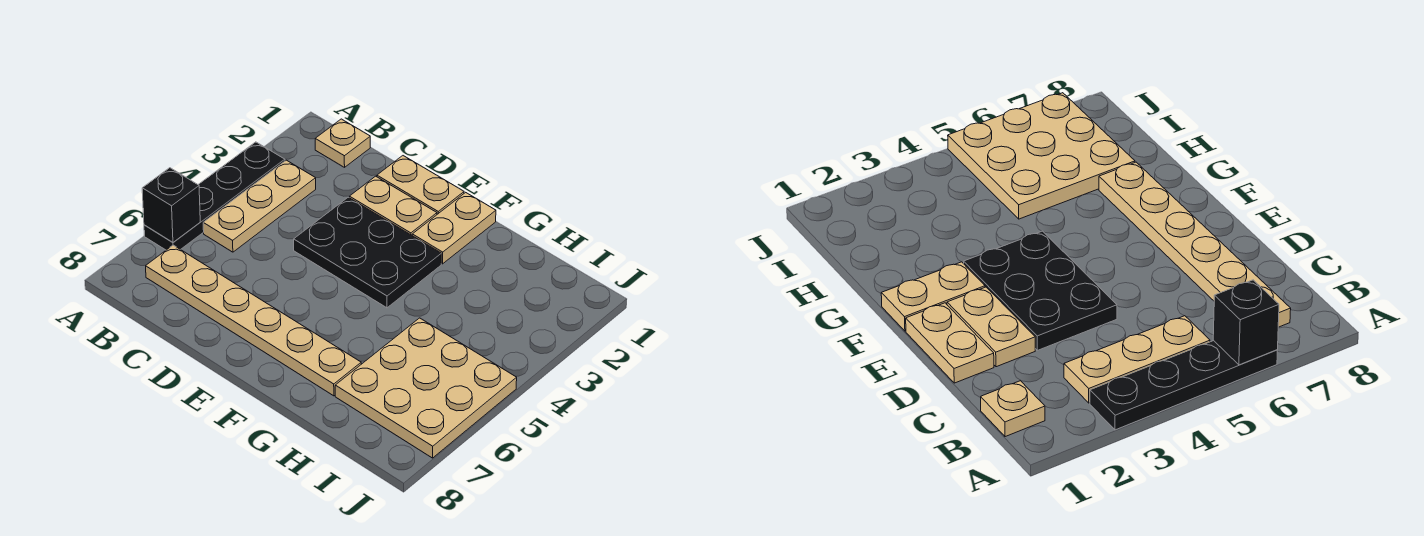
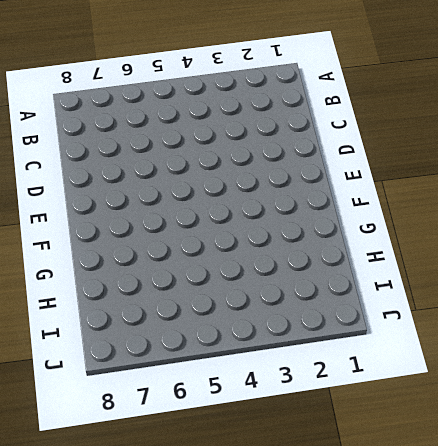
none -> black 1x4 plate [144,142,285,250]
none -> tan 1x1 plate [315,119,370,167]

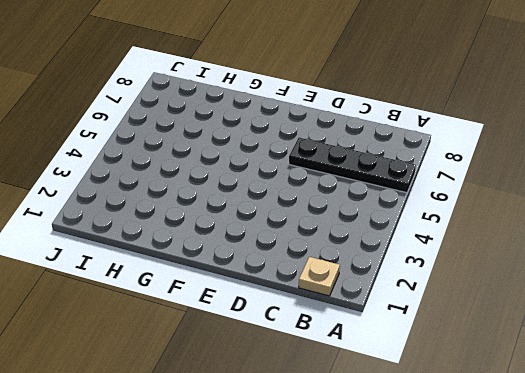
black 1x4 plate [289,137,416,193] -> black 1x4 plate turned to [144,142,285,250]
none -> tan 1x3 plate [203,160,316,252]
none -> tan 1x6 plate [146,245,361,396]

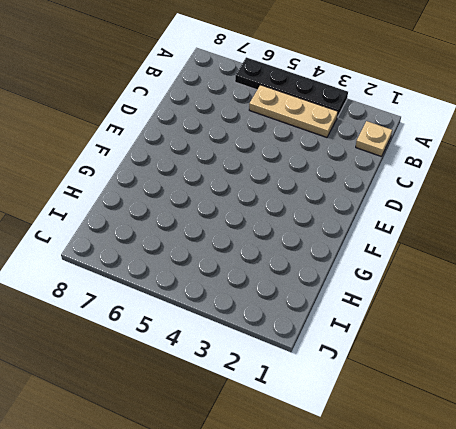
none -> tan 1x6 plate [146,245,361,396]
none -> tan 1x2 plate [377,156,464,214]

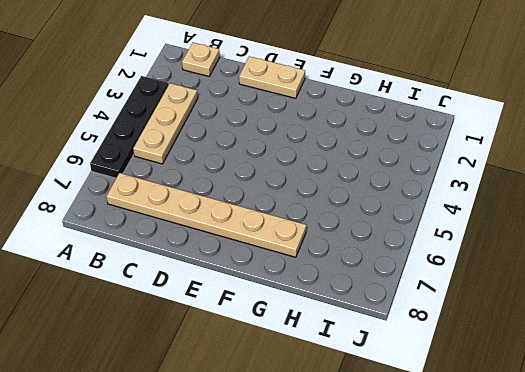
none -> tan 1x2 plate [349,176,437,235]
none -> black 2x3 plate [294,197,441,308]

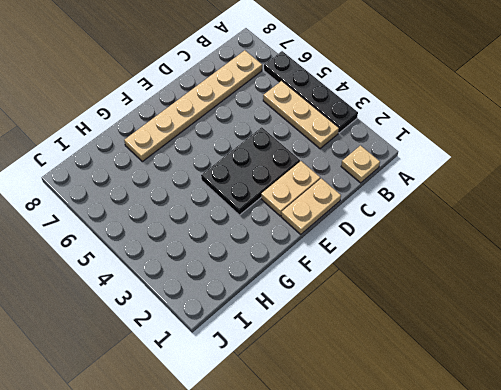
none -> tan 1x2 plate [412,192,496,264]
none -> tan 3x3 plate [335,318,517,458]

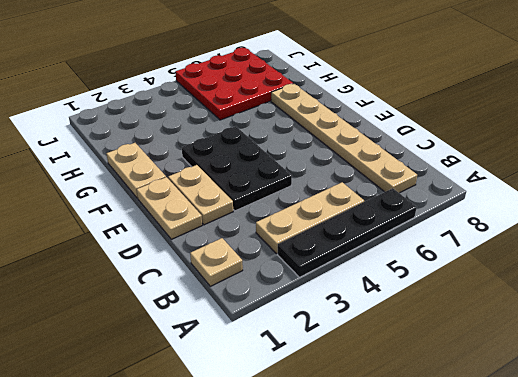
tan 1x2 plate [106,143,166,198] -> tan 1x2 plate turned to [412,192,496,264]
red 3x3 plate [176,48,293,120] -> tan 3x3 plate [335,318,517,458]
none -> black 1x1 brick [142,168,200,242]

